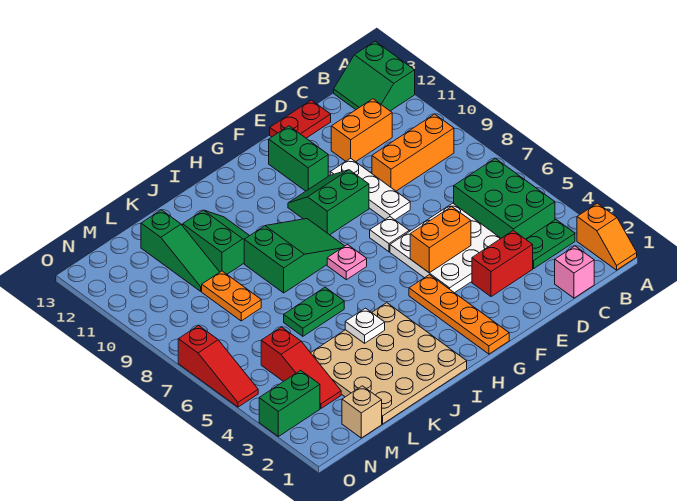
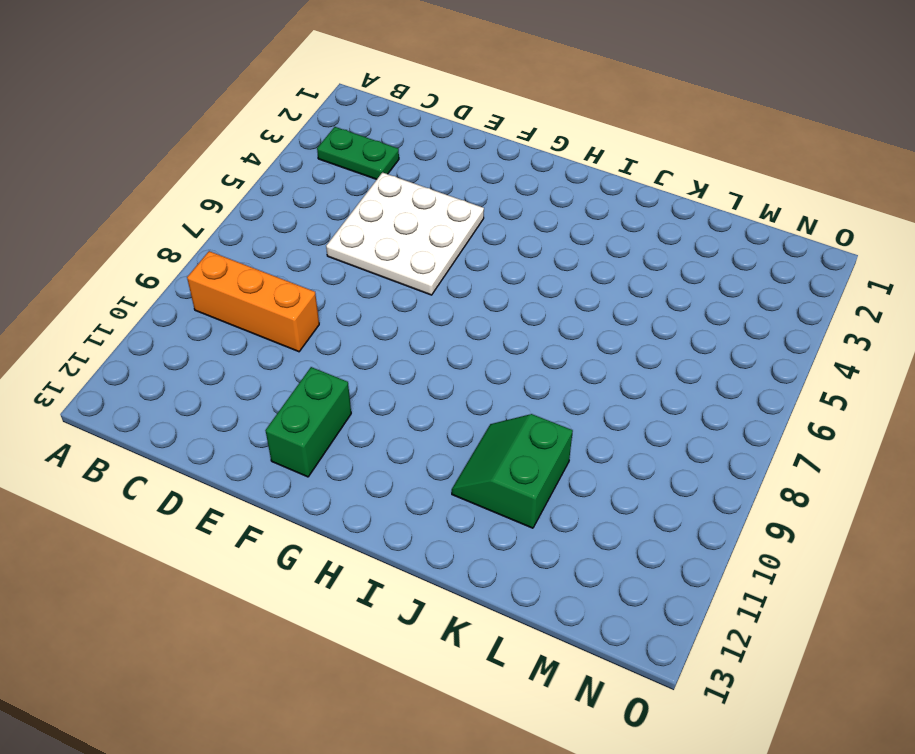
none -> orange 1x2 slope [577,203,637,270]
none -> green 2x2 slope [334,41,415,111]
none -> green 2x3 brick [454,158,555,239]

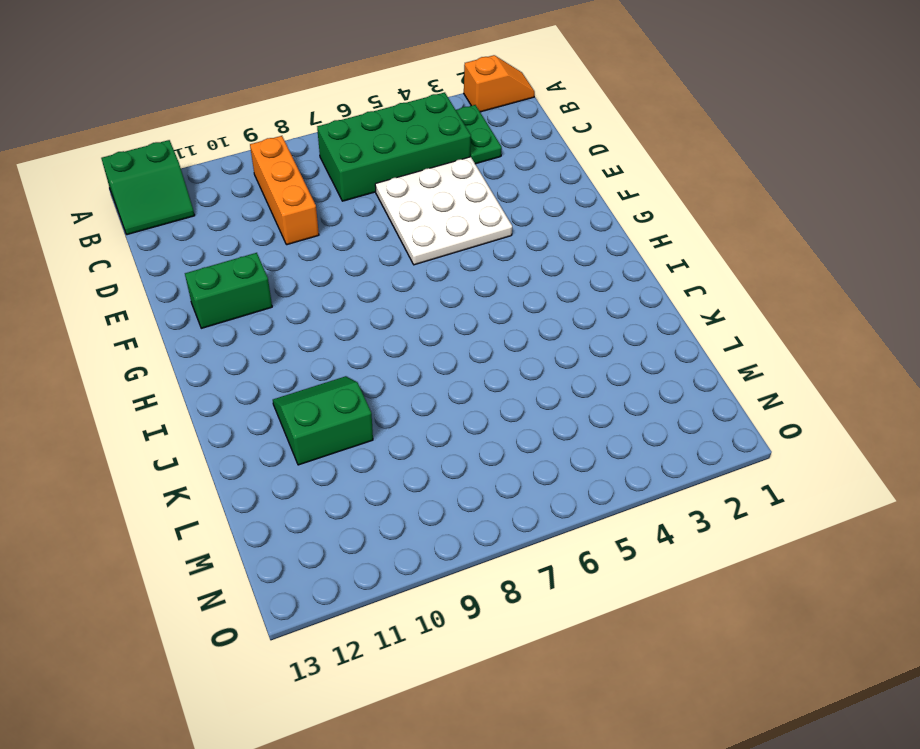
green 2x4 brick [317,92,471,201] -> green 2x3 brick [454,158,555,239]
none -> pink 1x1 brick [555,246,594,298]
none -> orange 1x2 brick [331,99,392,162]
none -> red 1x2 brick [472,230,533,297]

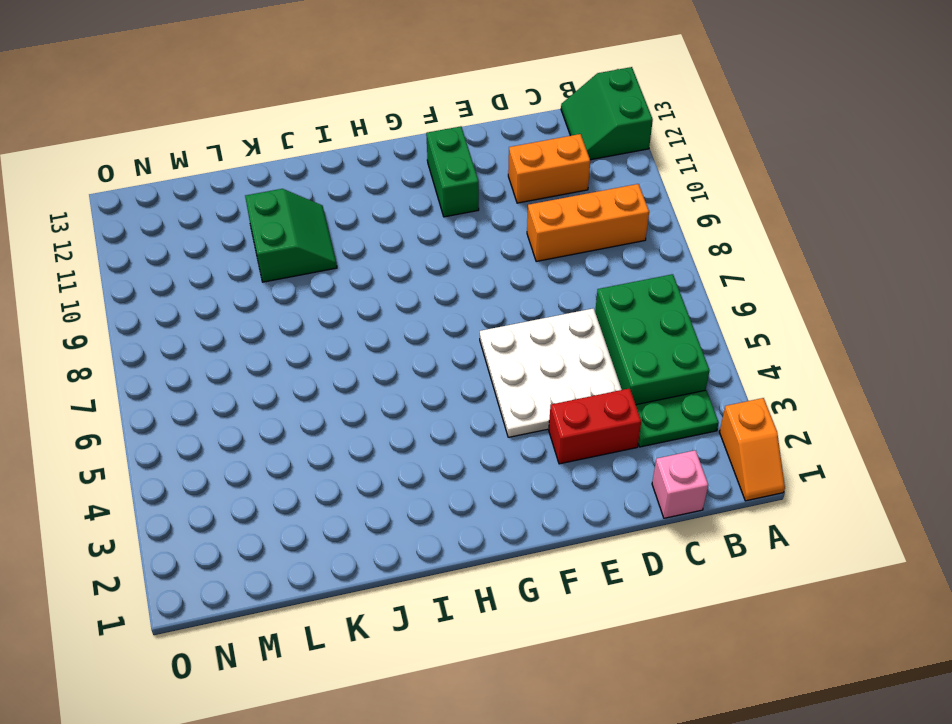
none -> red 1x2 plate [270,100,331,138]
none -> white 1x3 plate [330,158,410,220]
none -> white 1x1 plate [370,217,409,252]

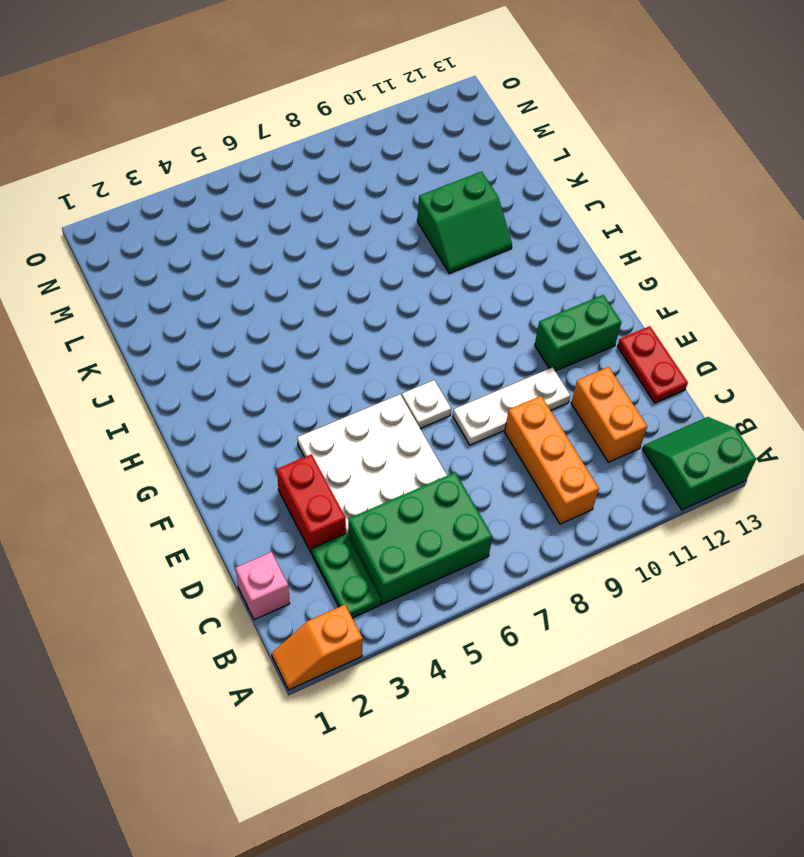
none -> green 2x2 slope [288,170,369,235]
none -> orange 1x4 plate [409,275,509,354]
none -> pink 1x1 plate [327,245,367,280]

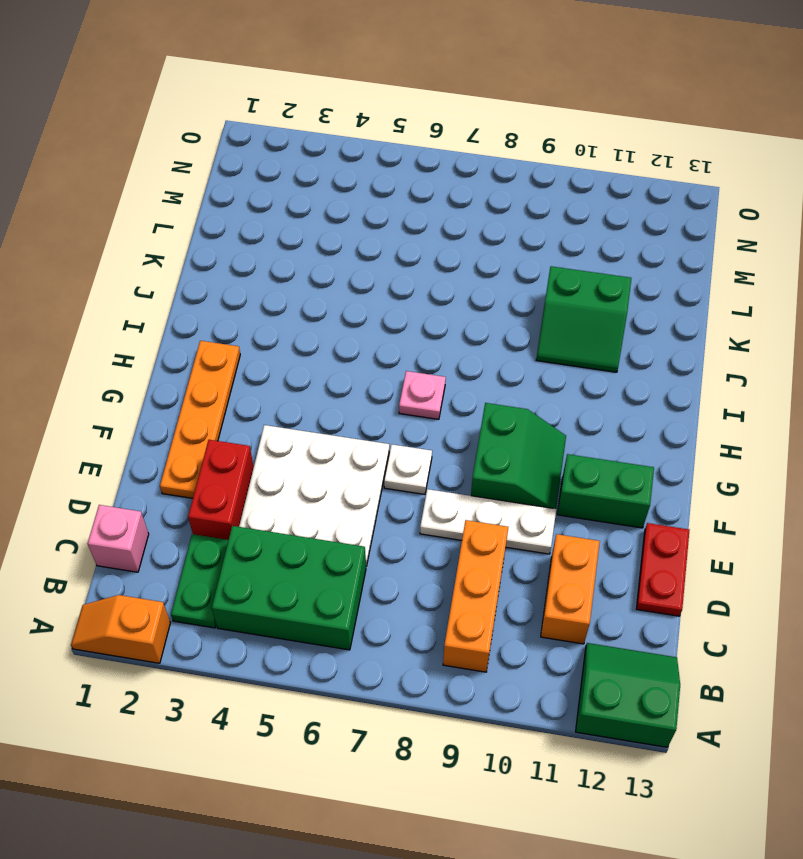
orange 1x4 plate [160,341,240,498] -> orange 1x4 plate turned to [409,275,509,354]
none -> green 2x3 slope [244,219,344,293]
none -> tan 4x4 plate [311,303,467,424]
none -> green 1x2 plate [284,287,344,336]

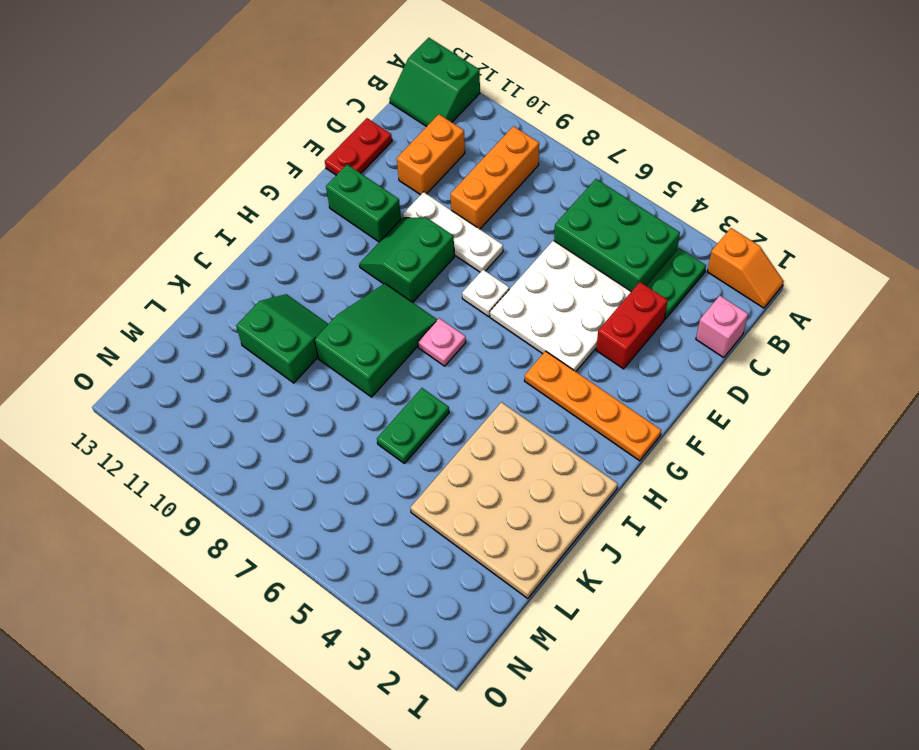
none -> orange 1x2 plate [202,271,261,321]
none -> green 1x3 slope [141,210,220,291]
none -> tan 1x1 brick [342,386,382,438]

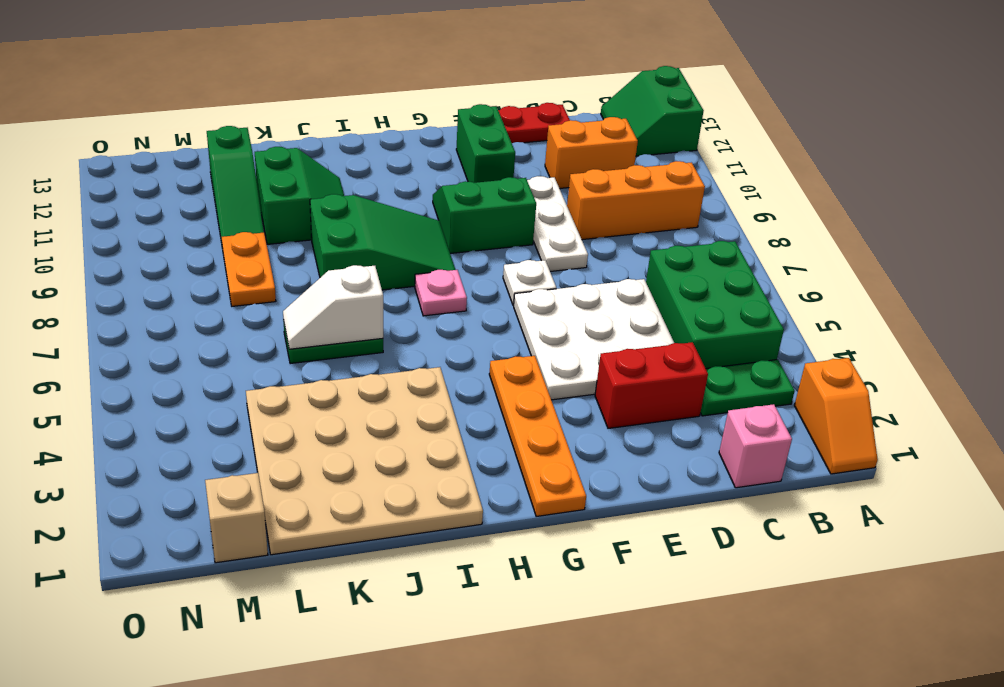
white 1x2 slope [283,265,383,349] -> none
none -> red 1x3 slope [261,327,341,408]
none -> green 1x2 brick [259,370,320,436]
none -> red 1x3 slope [178,325,258,407]

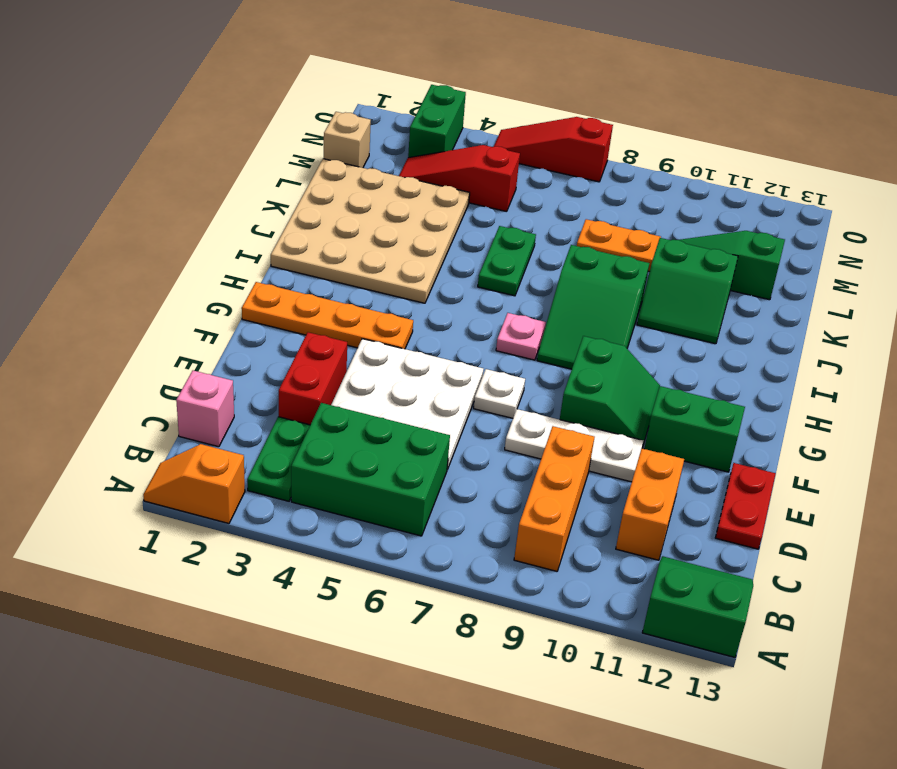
none -> orange 1x2 brick [410,207,471,273]
none -> white 1x1 plate [345,308,385,343]

